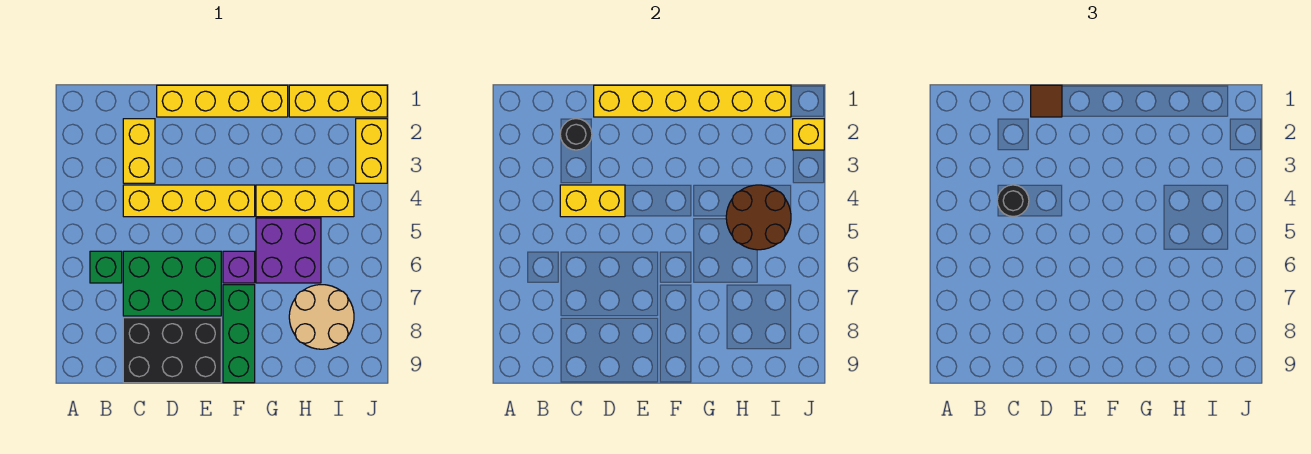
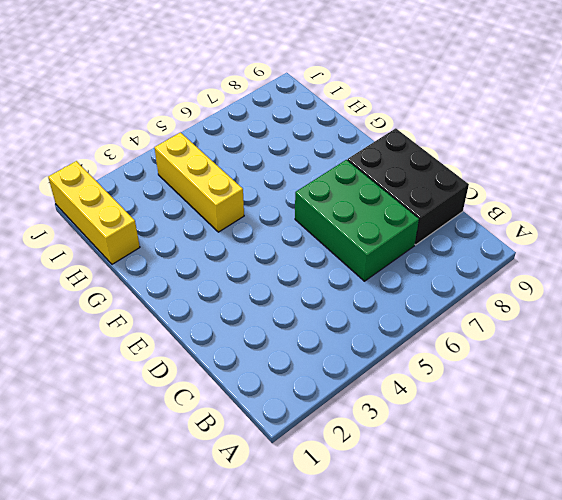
none -> green 1x1 brick [90,251,122,283]
none -> yellow 1x2 brick [123,119,155,183]
none -> yellow 1x4 brick [123,185,255,217]

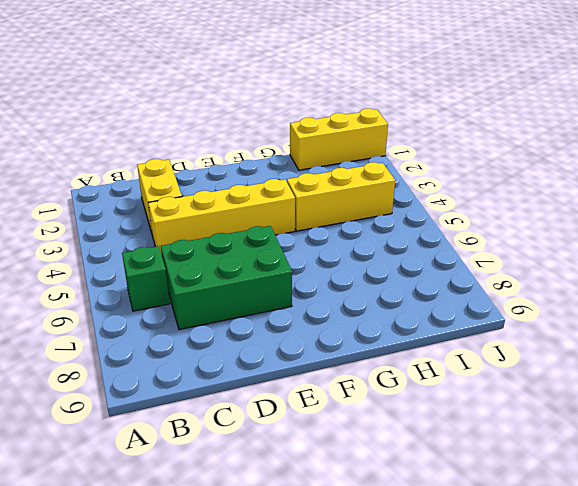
none -> black 2x3 brick [123,318,221,383]
none -> yellow 1x4 brick [157,85,288,117]
none -> purple 1x1 brick [223,251,255,283]

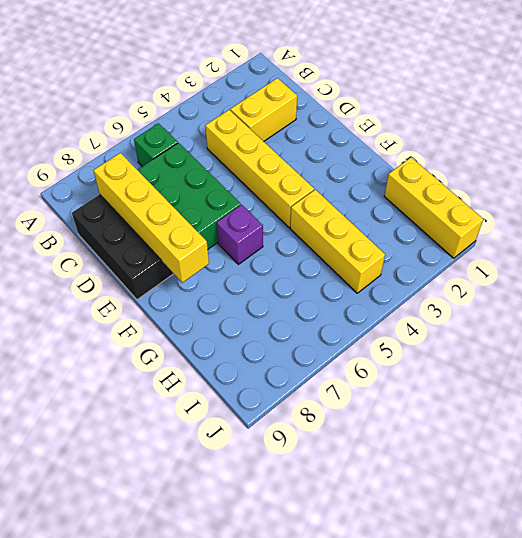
yellow 1x4 brick [94,153,209,283] -> yellow 1x4 brick moved to [157,85,288,117]
none -> green 1x3 brick [223,285,255,383]
none -> purple 2x2 brick [256,218,321,283]
none -> tan 2x2 round brick [289,285,354,349]

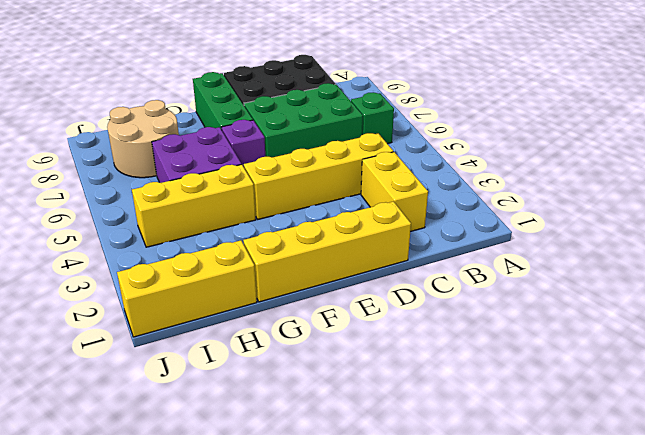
none -> yellow 1x2 brick [356,119,387,183]
none -> black 1x1 round brick [560,119,592,150]
none -> yellow 1x2 brick [560,185,625,217]

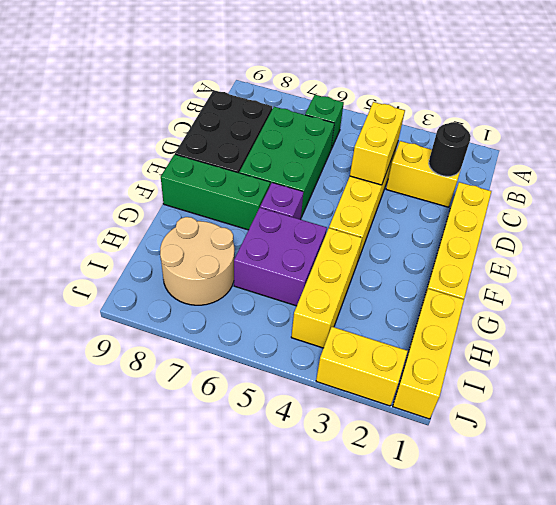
none -> yellow 1x6 brick [594,85,791,117]
none -> brown 2x2 round brick [726,185,791,250]
none -> yellow 1x1 brick [793,119,824,150]

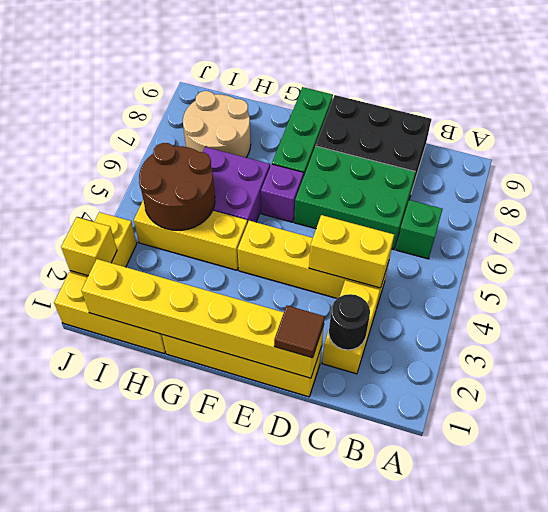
none -> black 1x1 round brick [997,185,1029,216]

